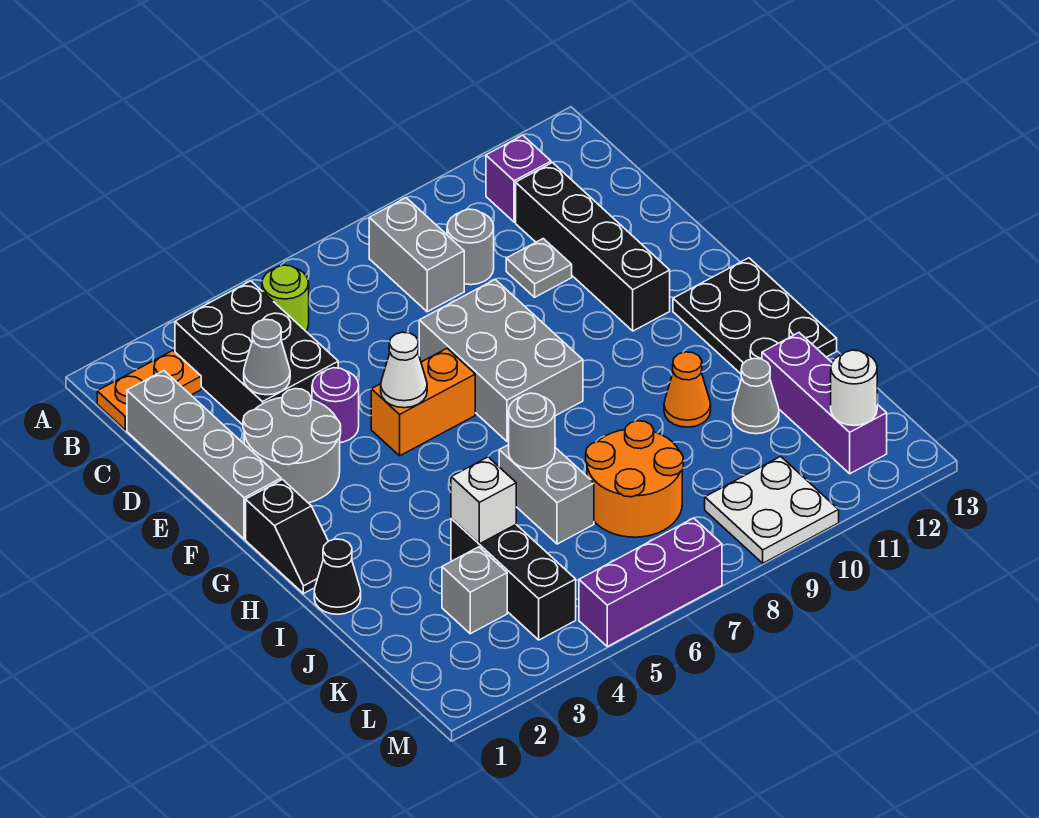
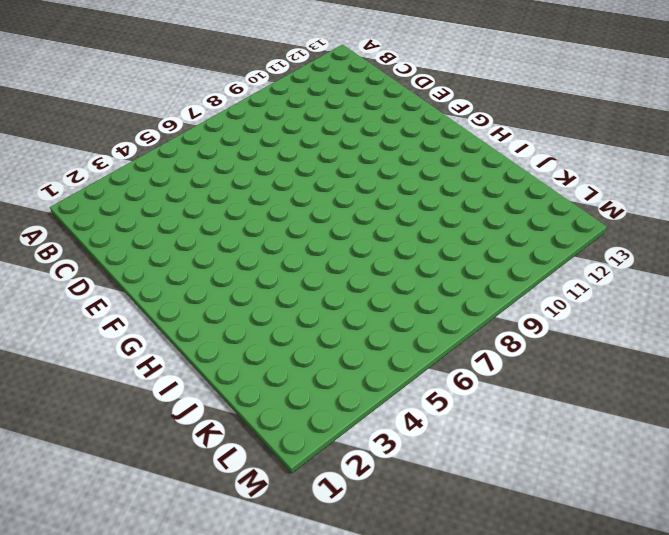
none -> orange 1x2 plate [97,351,201,430]
none -> black 2x3 brick [175,281,338,425]
none -> lime 1x1 round brick [262,265,309,331]
none -> grey 1x2 brick [369,198,464,312]

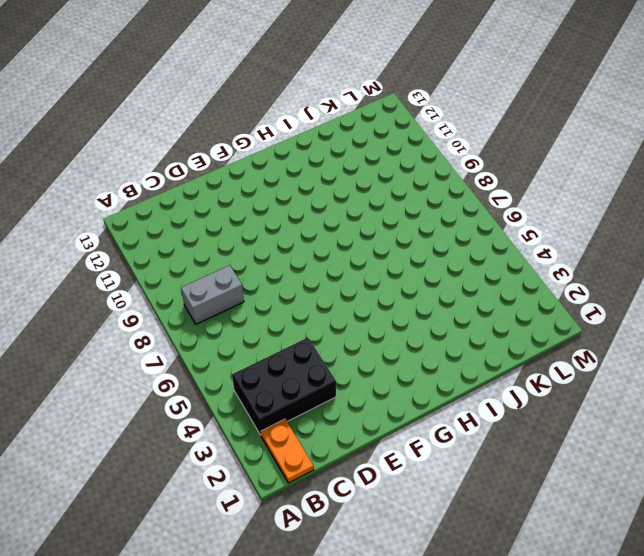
none -> lime 1x1 round brick [262,265,309,331]
none -> purple 1x1 brick [486,135,551,222]
none -> grey 1x4 brick [127,371,281,539]
none -> grey 1x1 round brick [447,209,494,285]

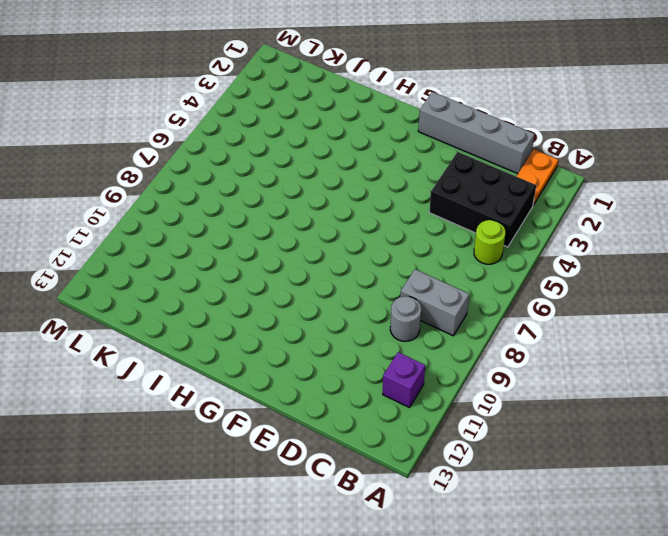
none -> black 1x4 brick [516,162,670,331]
none -> grey 1x1 plate [506,239,572,297]
none -> grey 2x2 round brick [243,389,341,503]
none -> purple 1x1 round brick [312,368,359,443]

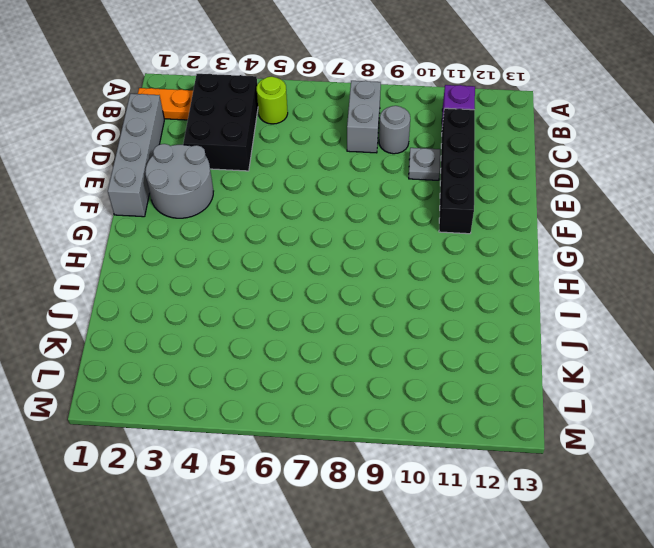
none -> purple 1x1 round brick [312,368,359,443]
none -> grey 2x3 brick [419,279,583,441]
none -> orange 1x2 brick [371,348,475,456]
none -> black 1x2 slope [246,480,328,594]

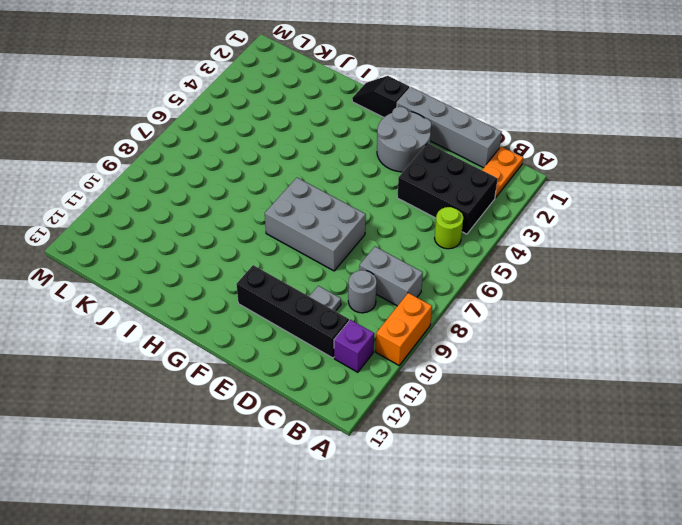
orange 1x2 brick [376,293,432,365] -> orange 1x2 brick moved to [371,348,475,456]
none -> purple 1x1 round brick [312,368,359,443]
none -> black 2x3 plate [673,258,837,374]
none -> black 1x1 cone [314,539,361,614]
none -> grey 1x2 brick [499,445,594,544]

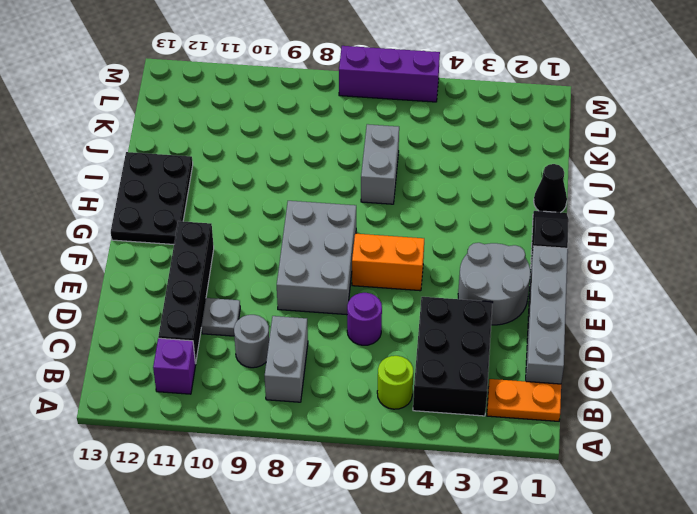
purple 1x1 round brick [347,293,382,345] -> purple 1x1 round brick moved to [312,368,359,443]
none -> orange 1x1 cone [664,352,711,427]
none -> black 1x3 brick [451,519,576,640]
none -> orange 2x2 round brick [586,421,683,537]
none -> grey 1x1 cone [733,358,779,434]

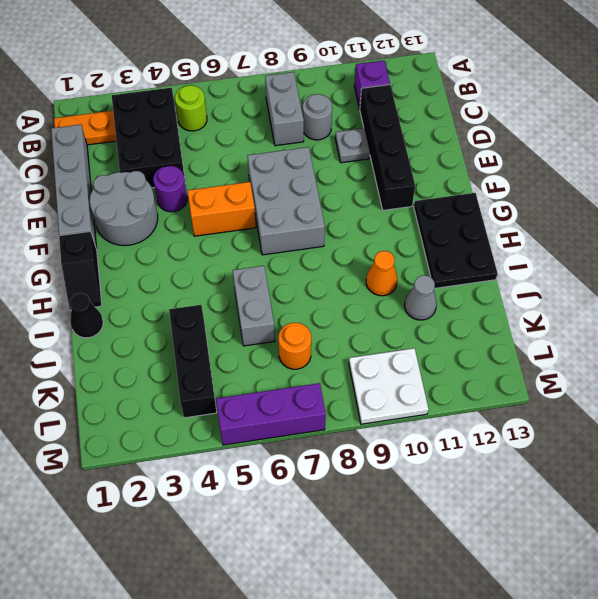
orange 1x1 round brick [279,323,311,369] -> orange 2x2 round brick [586,421,683,537]
none -> purple 1x3 brick [762,333,887,474]
none -> grey 1x1 brick [442,547,507,634]
none -> grey 1x1 cone [244,320,290,395]
none -> white 1x1 cone [381,332,427,408]

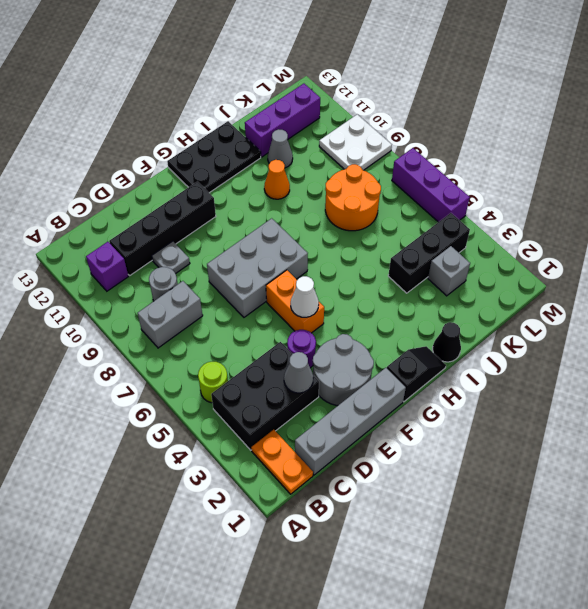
none -> grey 1x2 brick [499,445,594,544]
none -> grey 1x1 round brick [509,393,555,469]
none -> white 1x1 brick [451,457,516,544]
none -> white 1x1 round brick [831,350,877,426]

